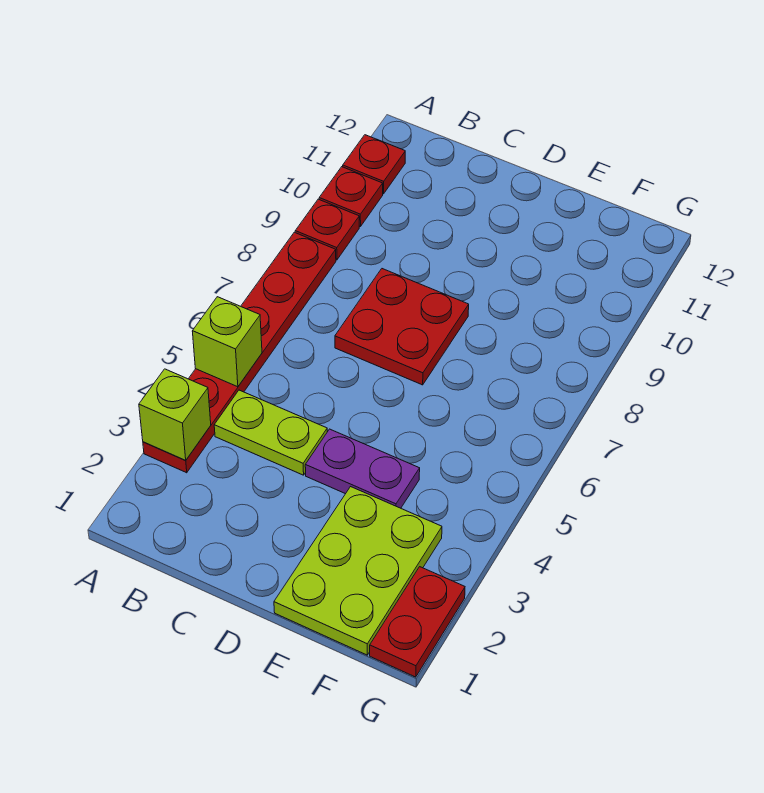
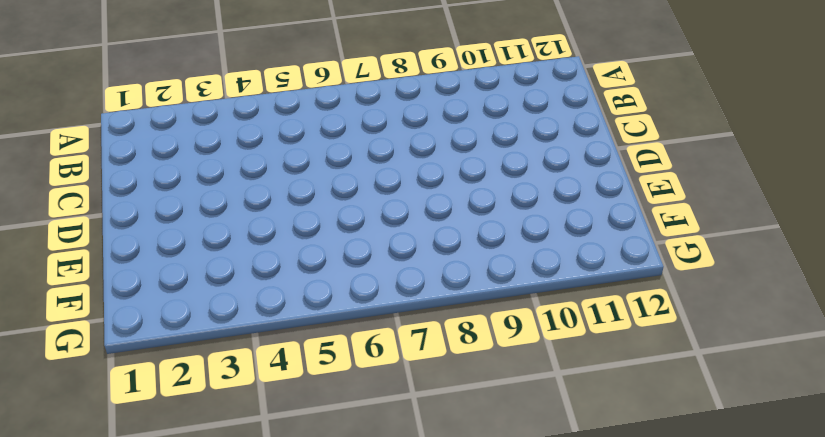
none -> red 1x6 plate [143,232,336,473]
none -> red 1x1 plate [295,199,359,260]

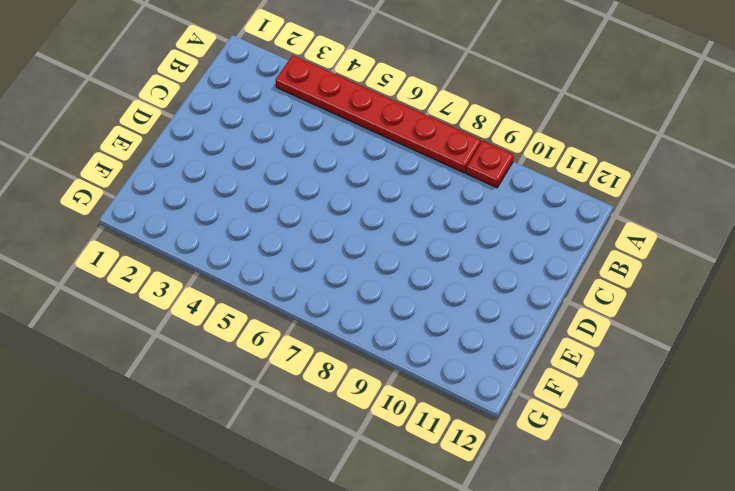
none -> red 1x1 plate [319,167,383,227]
none -> red 1x1 plate [343,135,405,194]

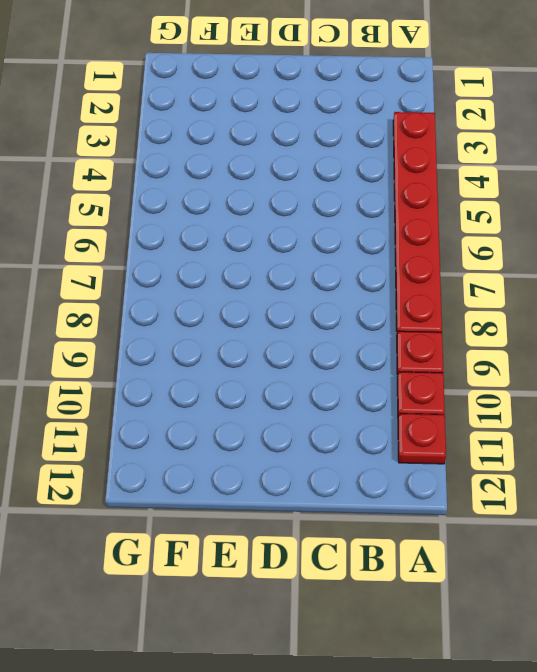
none -> lime 1x2 plate [214,390,327,475]
none -> red 2x2 plate [335,269,469,385]

